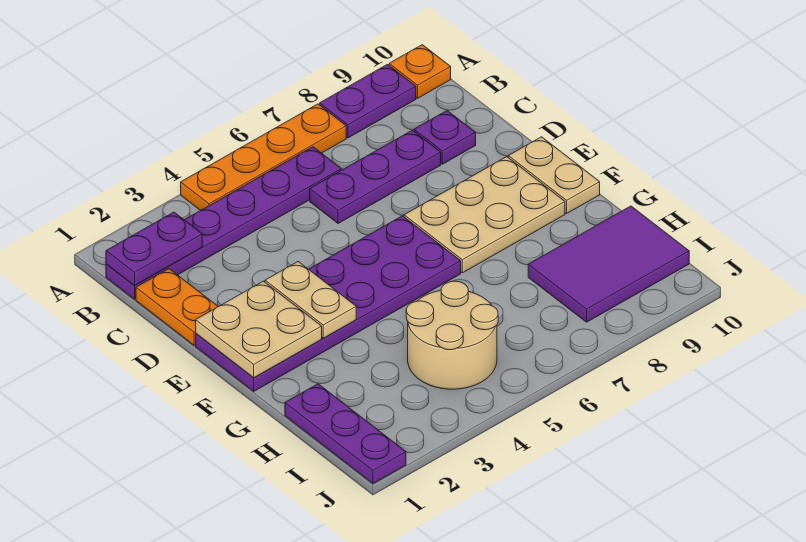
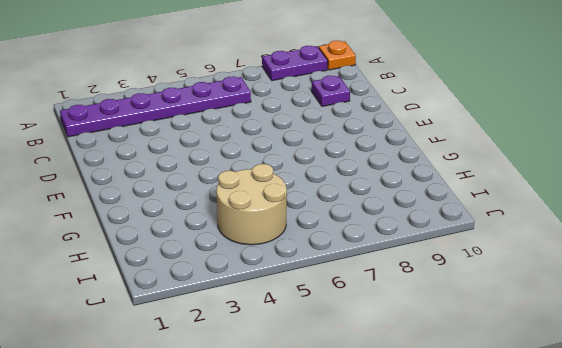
none -> orange 1x4 plate [181,104,346,211]
none -> orange 1x2 plate [136,269,218,345]
none -> purple 1x3 plate [310,130,441,224]

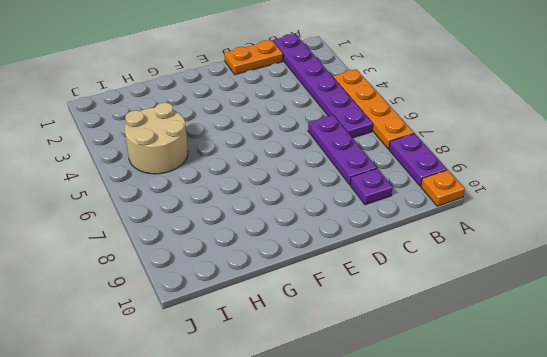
none -> purple 2x6 plate [196,216,461,391]
none -> tan 2x3 plate [404,157,565,273]
none -> tan 1x2 plate [508,137,600,213]

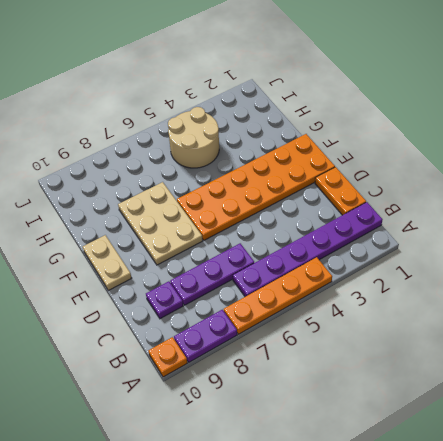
orange 2x6 plate [177,134,335,240] -> purple 2x6 plate [196,216,461,391]
tan 2x3 plate [118,182,203,265] -> tan 2x3 plate turned to [404,157,565,273]
none -> purple 1x3 plate [285,384,406,484]
none -> purple 2x3 tile [528,206,689,322]
none -> purple 1x2 plate [106,212,202,286]

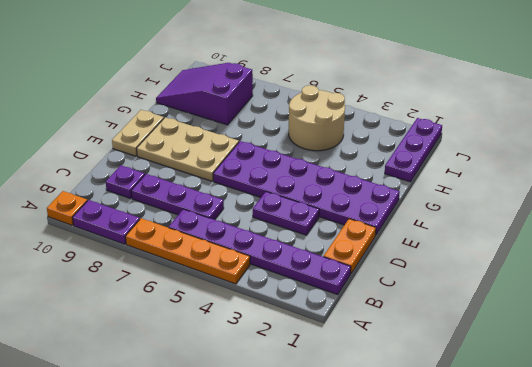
purple 1x2 plate [253,192,319,235] -> purple 1x2 plate moved to [106,212,202,286]
purple 2x3 slope [156,63,253,125] -> purple 2x3 tile [528,206,689,322]
none -> tan 2x2 plate [196,281,322,378]
none -> tan 1x2 plate [265,262,356,338]

